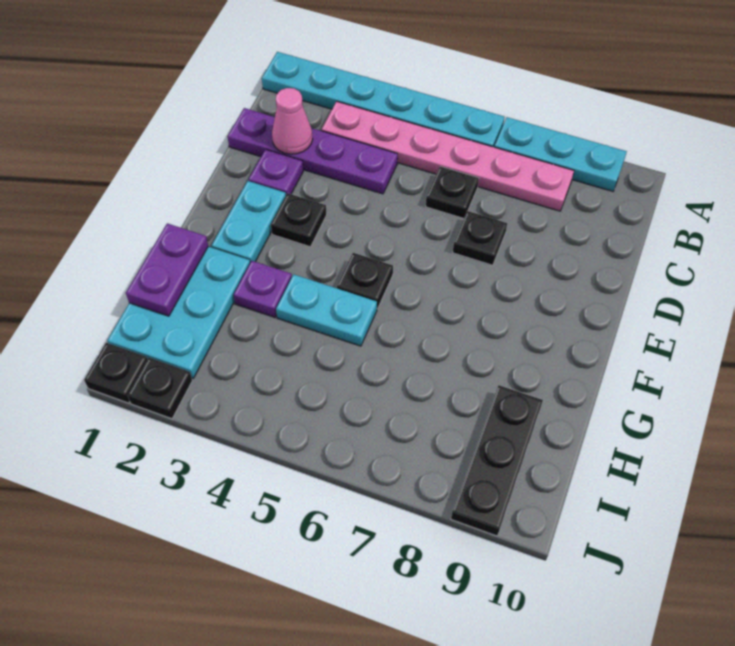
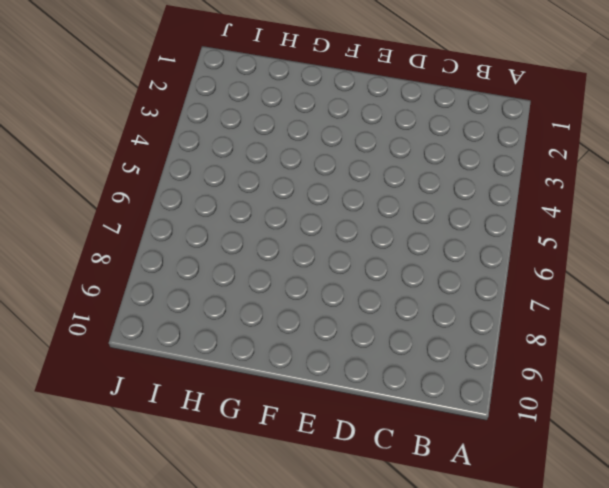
none -> cyan 1x6 plate [262,52,505,147]
none -> cyan 1x3 plate [494,117,627,191]
none -> pink 1x6 plate [322,101,574,211]

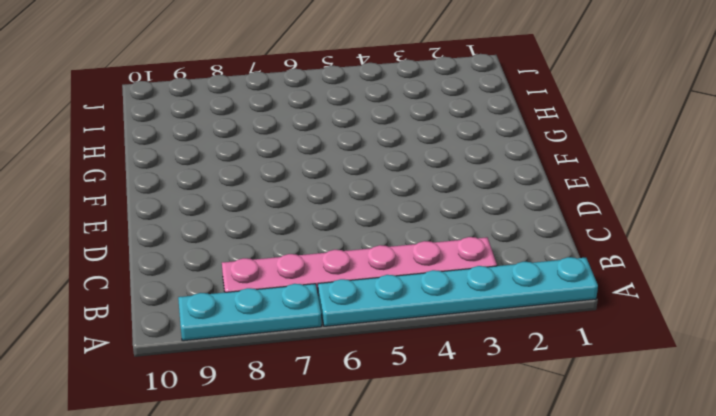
none -> purple 1x4 plate [227,108,398,194]
none -> black 1x1 plate [426,166,479,219]
none -> purple 1x1 plate [249,150,303,195]

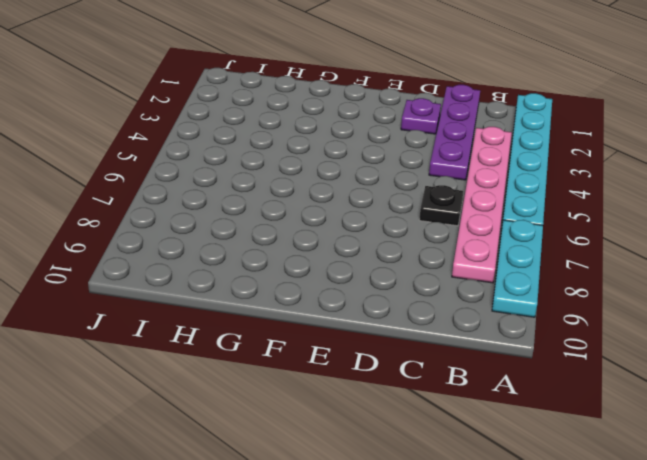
none -> black 1x1 plate [453,211,507,265]
none -> cyan 1x2 plate [212,181,286,263]
none -> black 1x1 plate [271,193,327,247]

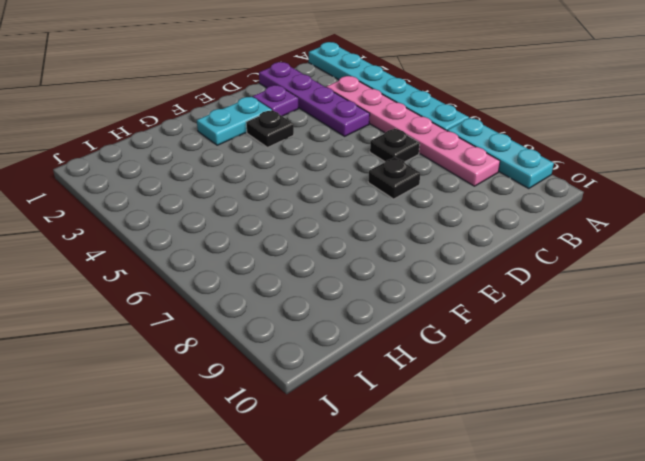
none -> black 1x1 plate [337,253,393,309]
none -> cyan 2x3 plate [107,247,250,378]
none -> purple 1x1 plate [234,261,292,317]

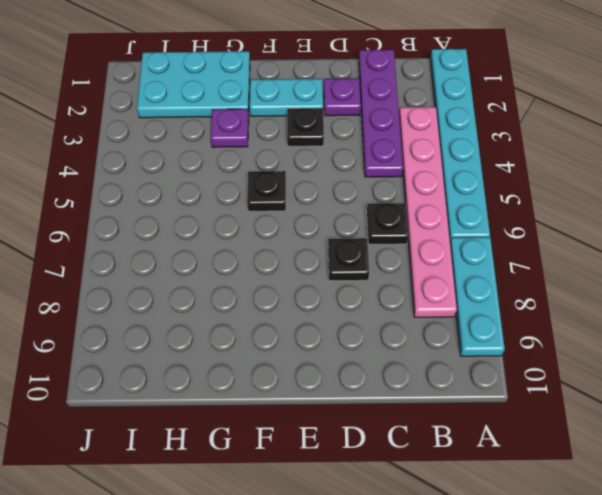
none -> cyan 1x2 plate [276,274,377,346]
none -> black 1x3 plate [451,385,543,536]
none -> black 1x1 plate [84,343,147,403]

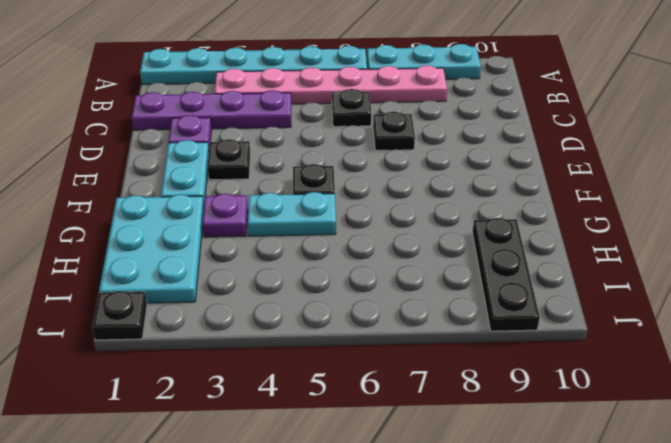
none -> black 1x1 plate [128,358,192,419]
none -> pink 1x1 cone [272,88,313,154]
none -> purple 1x2 plate [126,223,208,316]

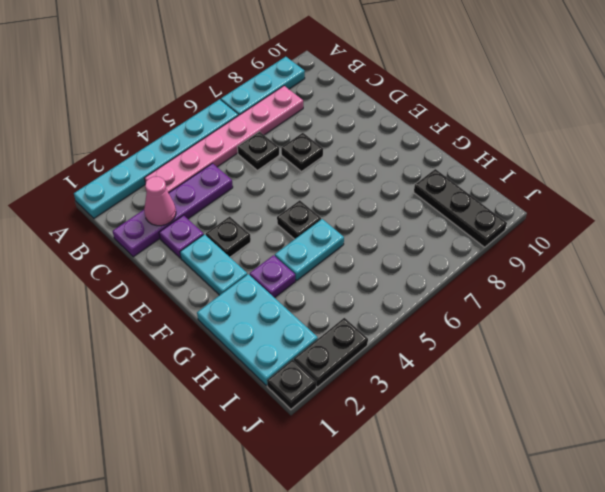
black 1x2 plate [294,318,368,387] -> black 1x1 plate [128,358,192,419]
none -> purple 1x2 plate [126,223,208,316]

